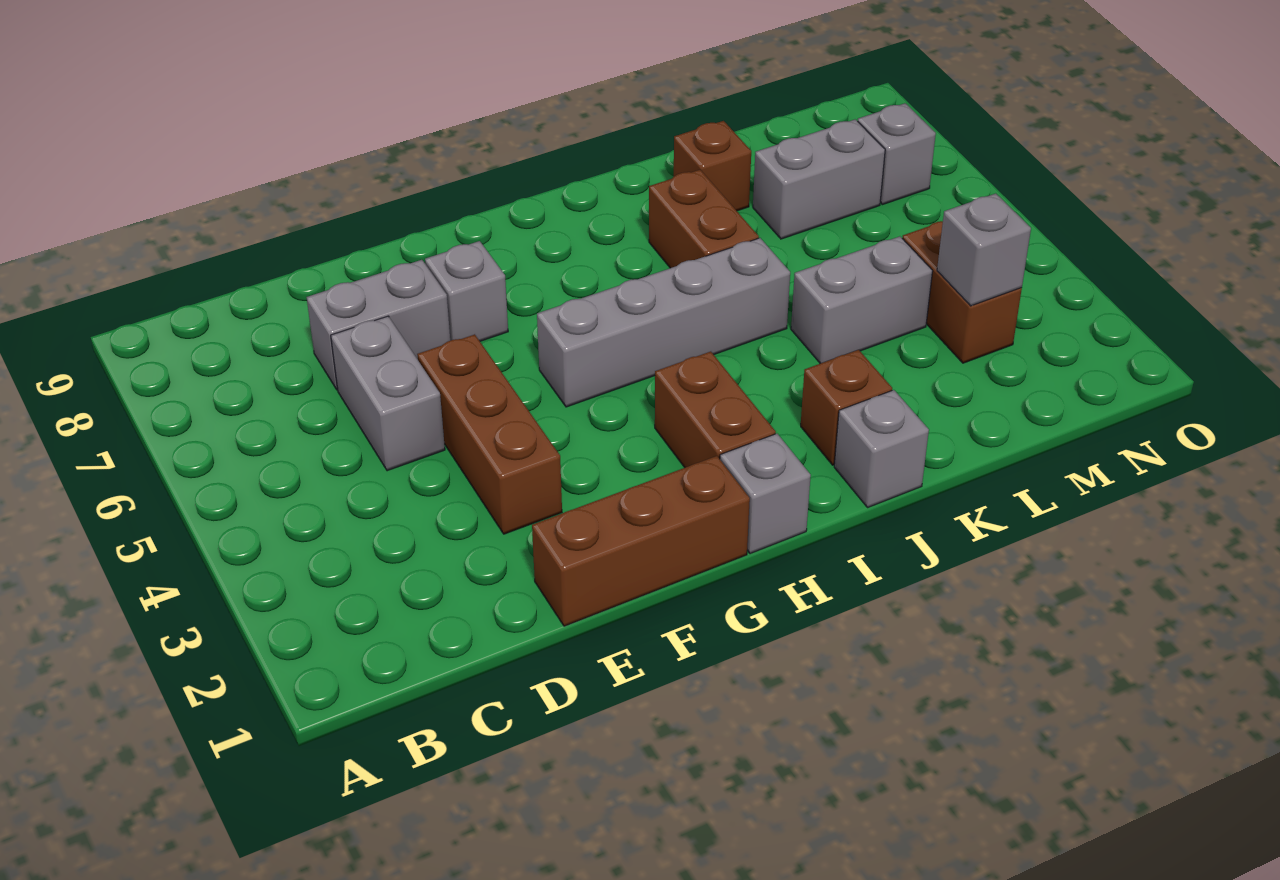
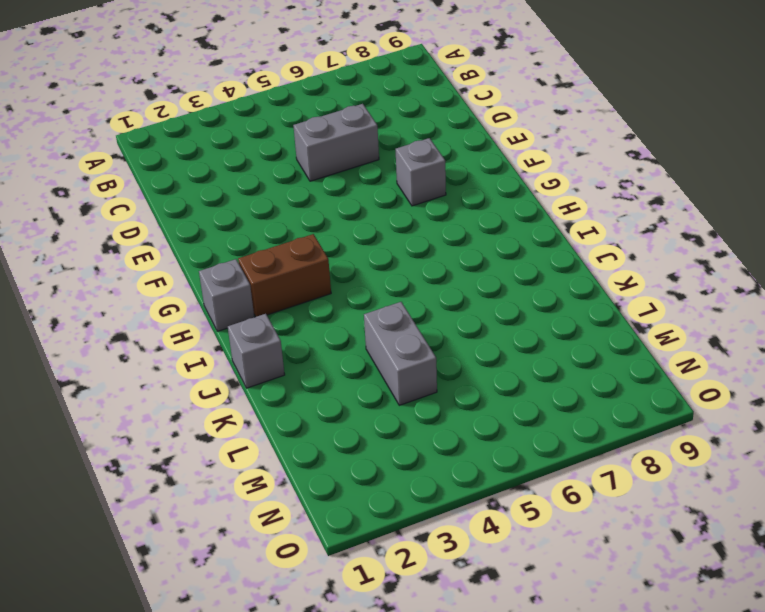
none -> grey 1x2 brick [307,260,450,390]
none -> brown 1x3 brick [532,456,750,626]
none -> brown 1x3 brick [417,334,562,534]

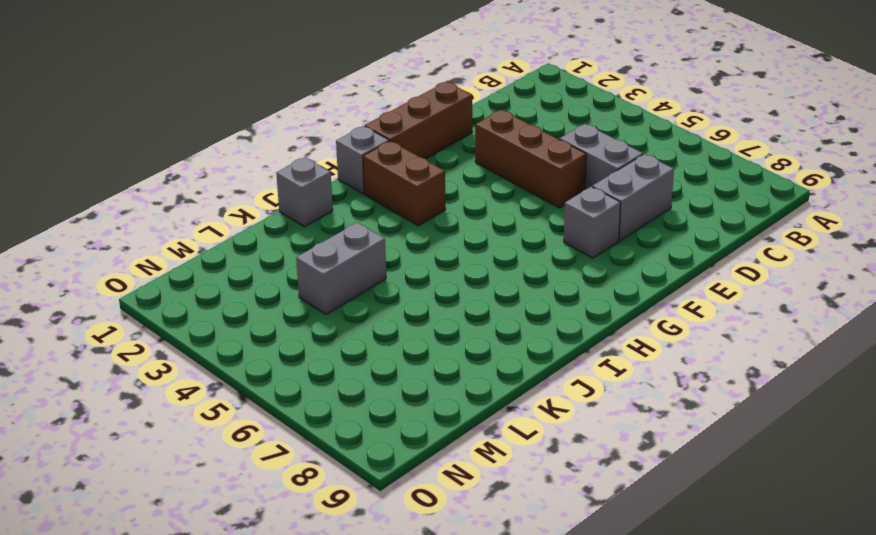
none -> grey 1x4 brick [537,238,790,407]
none -> brown 1x1 brick [801,350,892,465]
none -> brown 1x2 brick [649,170,759,268]

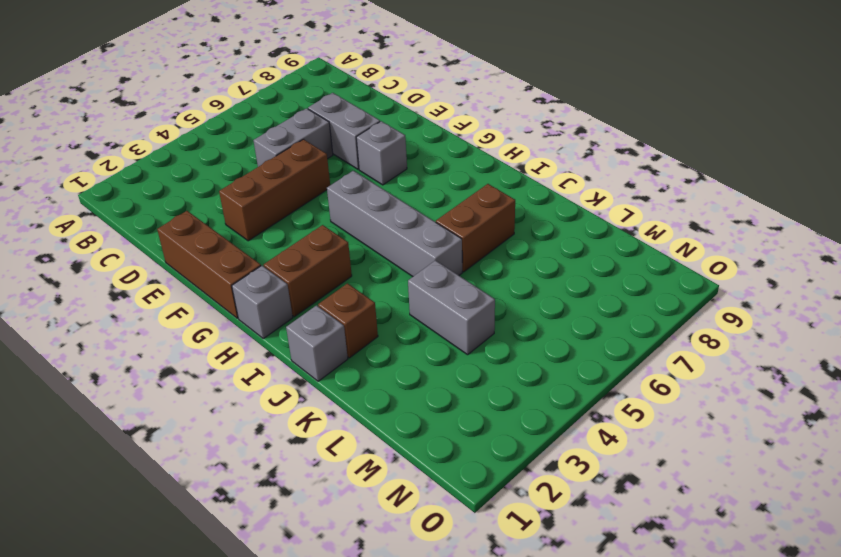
none -> brown 1x1 brick [674,121,751,211]
none -> grey 1x2 brick [753,119,885,239]
none -> brown 1x2 brick [902,221,1022,363]

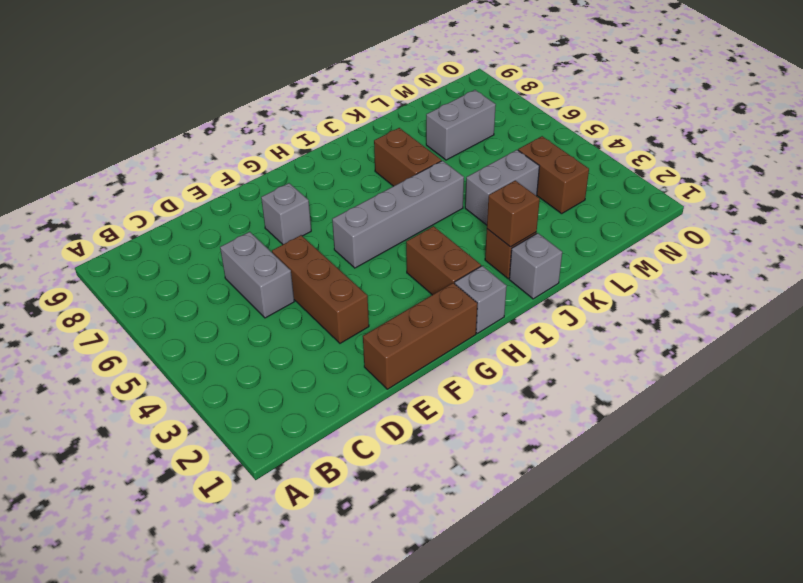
brown 1x1 brick [487,181,540,247] -> brown 1x1 brick moved to [674,121,751,211]
none -> grey 1x2 brick [307,260,450,390]
none -> grey 1x1 brick [858,103,936,205]
none -> grey 1x1 brick [937,193,1031,306]

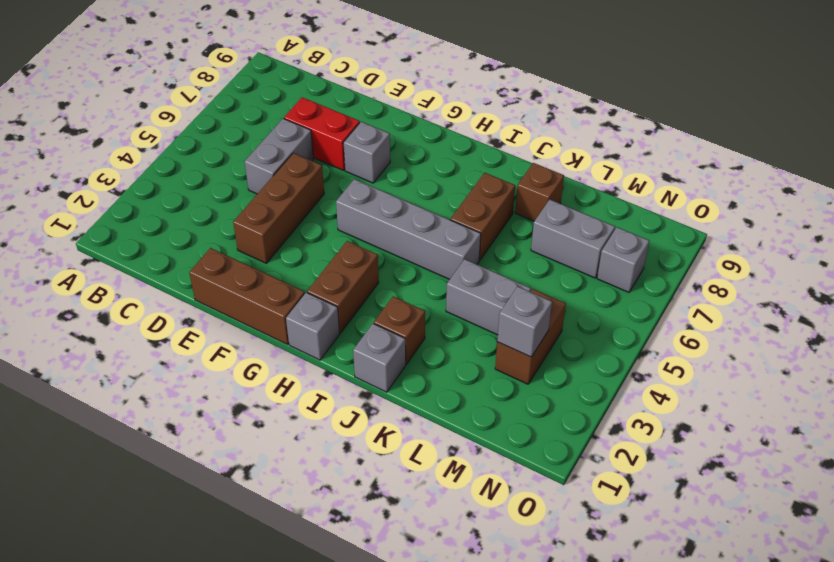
red 1x2 brick [284,97,360,170] -> grey 1x2 brick [307,260,450,390]

